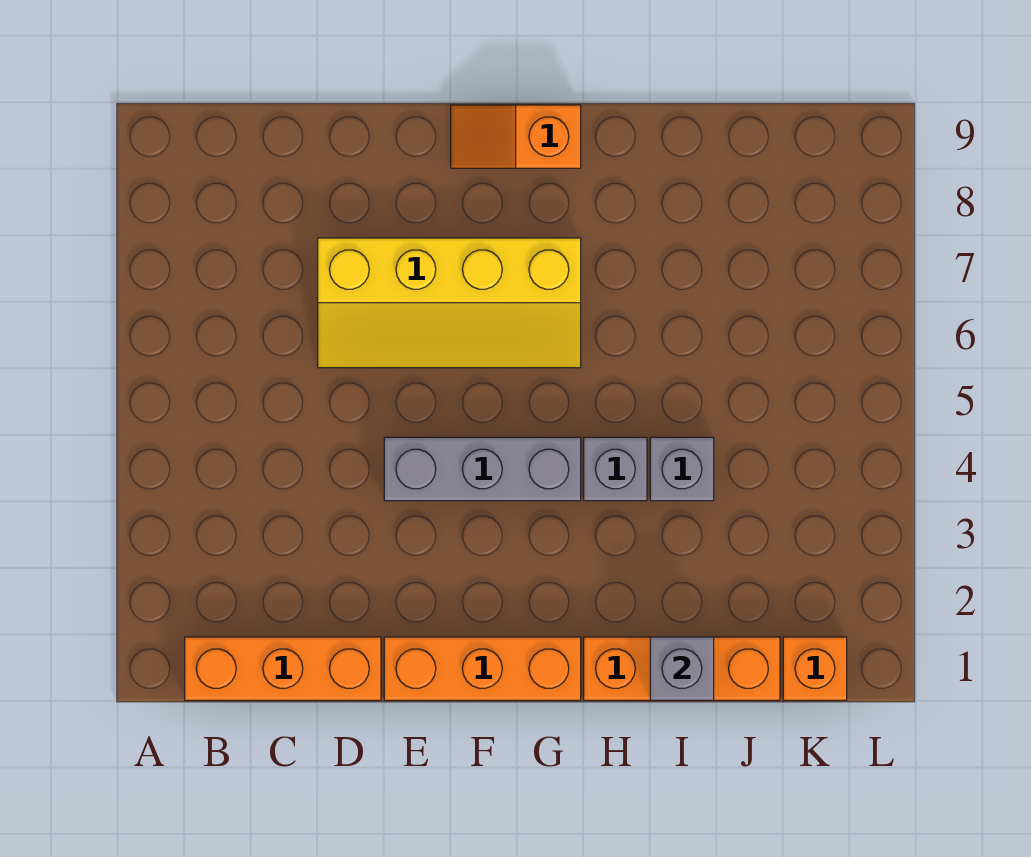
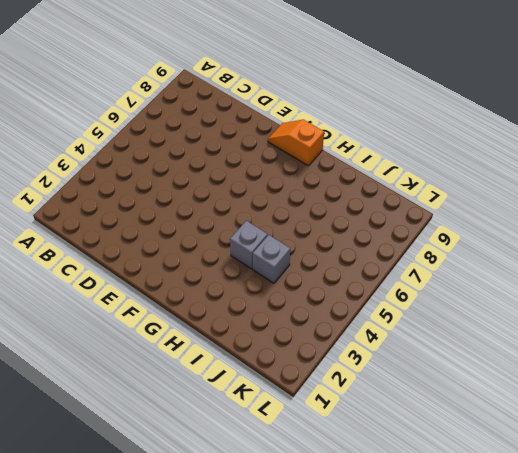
none -> orange 1x3 brick [185,637,381,700]
none -> yellow 2x4 slope [318,238,581,368]

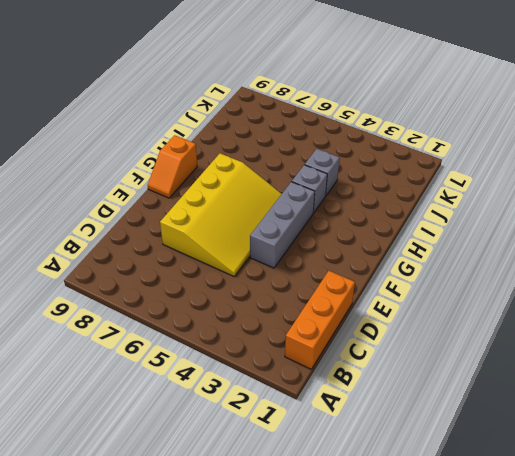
yellow 3x4 slope [160,153,281,276] -> yellow 2x4 slope [318,238,581,368]
none -> orange 1x3 brick [384,637,581,700]
none -> orange 1x3 brick [584,637,780,700]

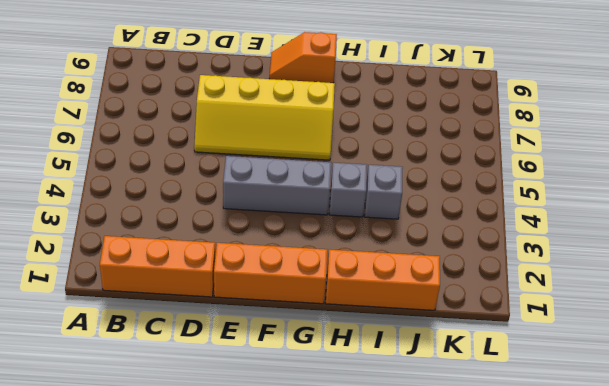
none -> orange 1x1 brick [783,637,847,700]
none -> grey 1x1 brick [650,637,714,700]

